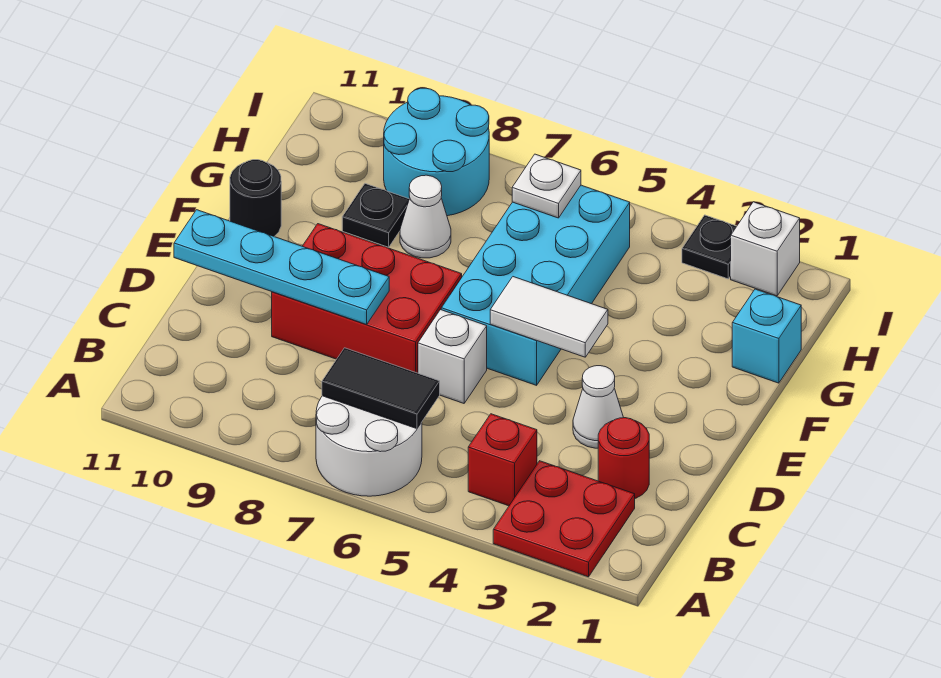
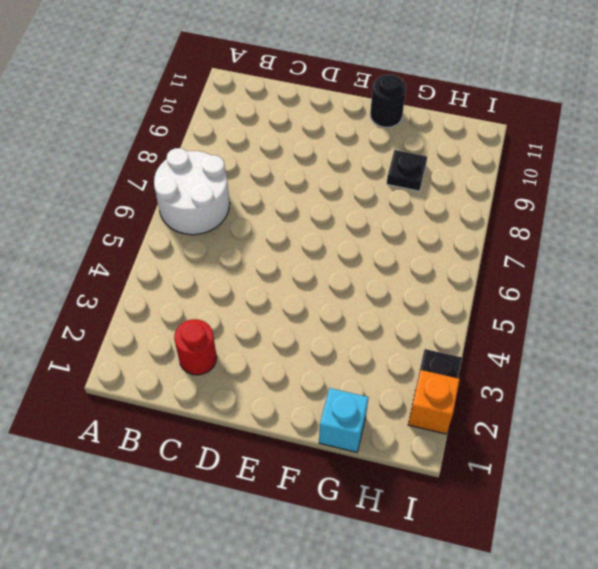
orange 1x1 brick [408,370,460,434] -> white 1x1 brick [731,202,800,296]
none -> red 2x2 plate [493,461,635,577]
none -> red 1x1 brick [468,414,537,506]
none -> white 1x1 cone [573,366,624,448]

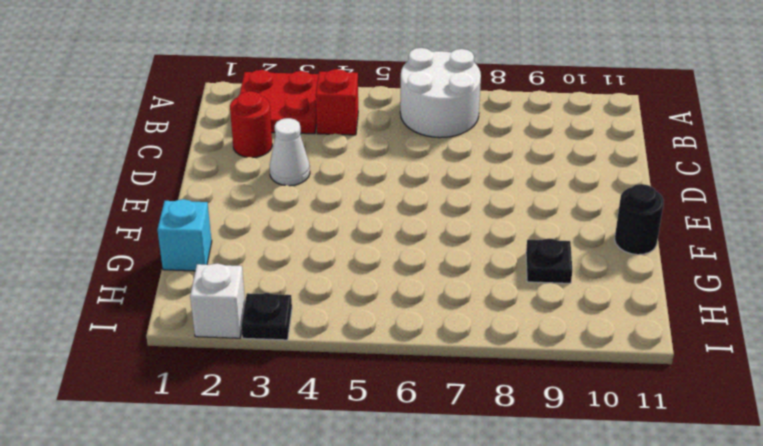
none -> white 1x1 brick [418,310,487,403]
none -> red 2x3 brick [272,224,462,373]
none -> cyan 2x4 brick [441,185,630,385]

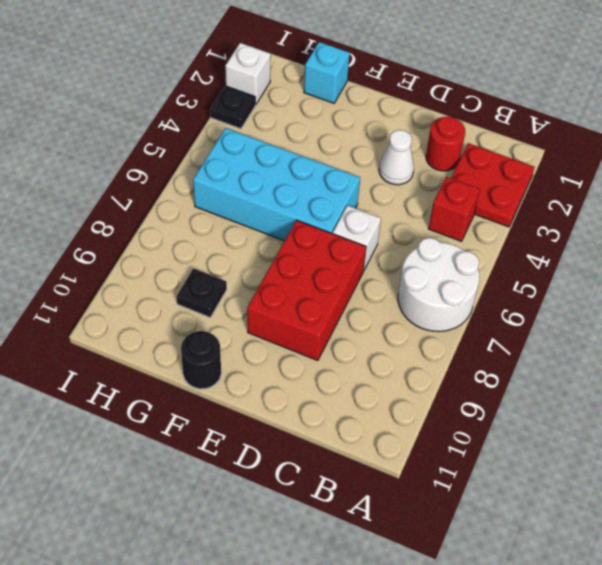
none -> white 1x1 cone [400,175,451,258]
none -> cyan 2x2 round brick [384,88,489,216]
none -> black 1x2 tile [322,348,440,429]

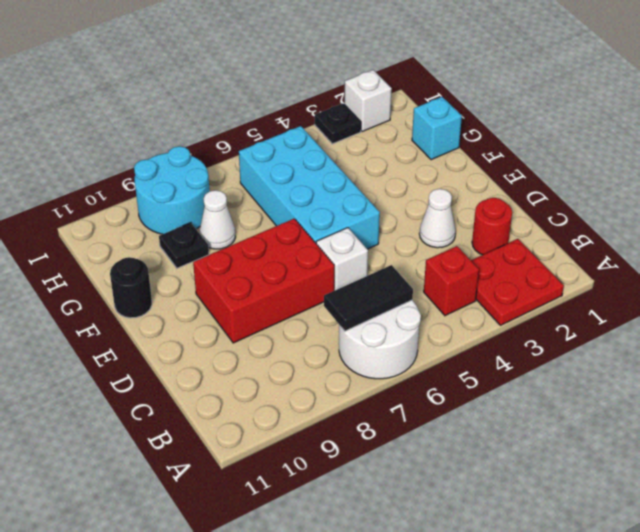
none -> cyan 1x4 plate [174,210,389,324]
none -> white 1x2 tile [490,277,608,357]
none -> white 1x1 plate [512,154,581,218]

